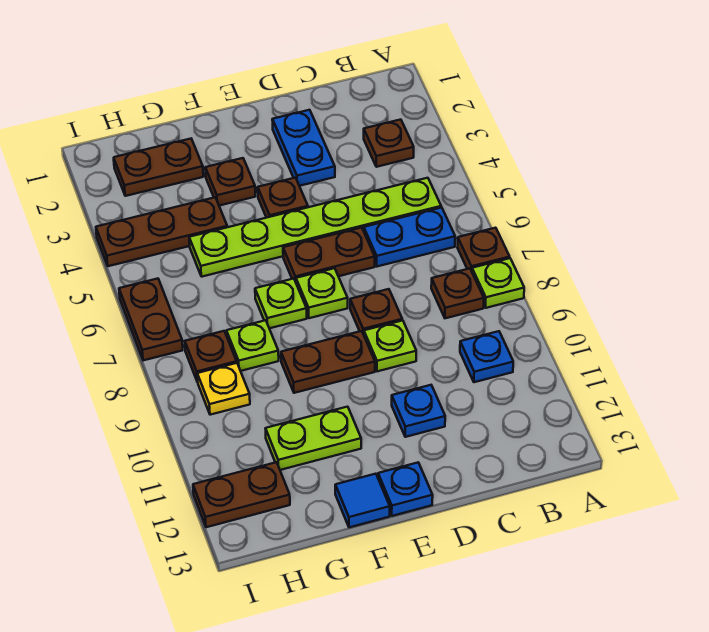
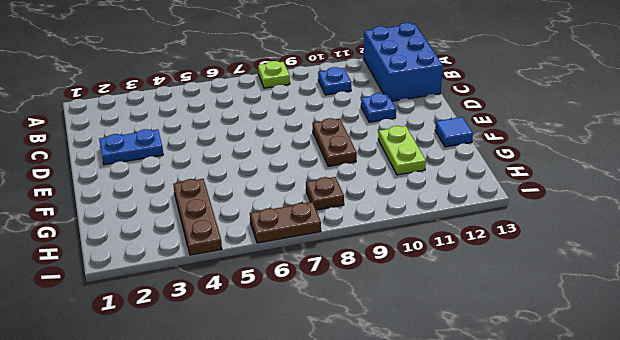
blue 2x3 brick [364,23,443,101] -> none
none -> brown 1x1 plate [457,228,510,271]
none -> brown 1x1 plate [364,120,414,167]
none -> lime 1x6 plate [189,178,441,277]

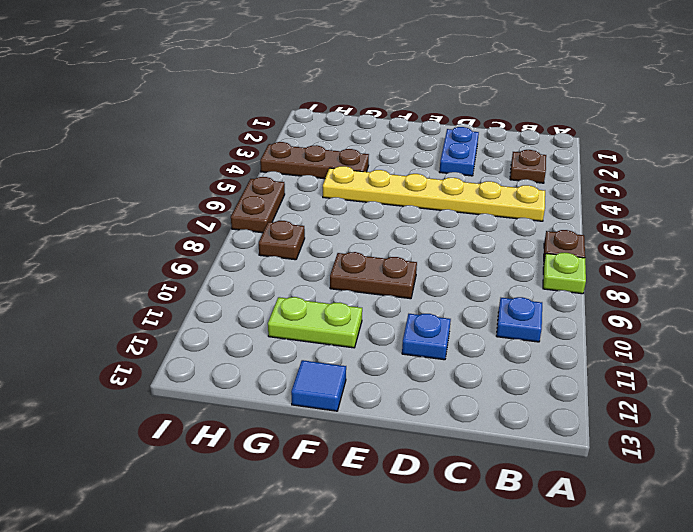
yellow 1x6 plate [323,166,545,221] -> lime 1x6 plate [189,178,441,277]
none -> blue 1x2 plate [364,207,455,267]
none -> brown 1x1 plate [431,268,484,318]
none -> brown 1x2 plate [283,228,375,282]

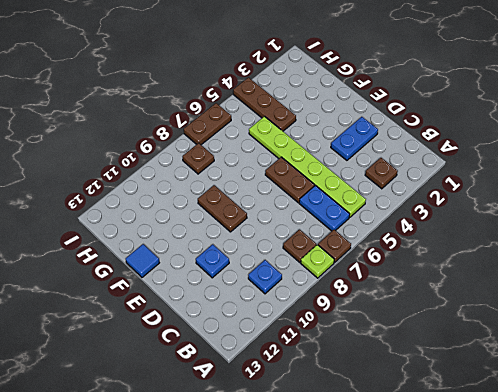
none -> brown 1x1 plate [350,289,402,335]
none -> lime 1x1 plate [364,320,416,371]
none -> brown 1x1 plate [258,178,308,218]

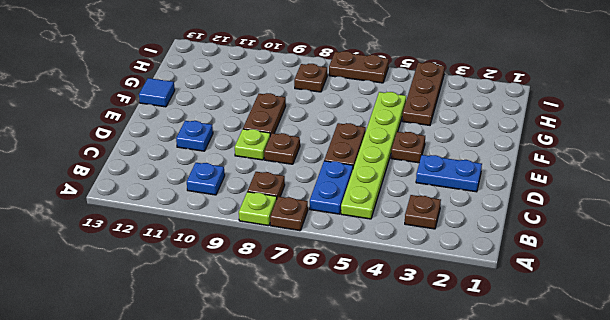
none -> lime 1x1 plate [296,268,348,318]
none -> blue 1x1 plate [378,463,433,516]
none -> brown 1x1 plate [205,158,255,206]

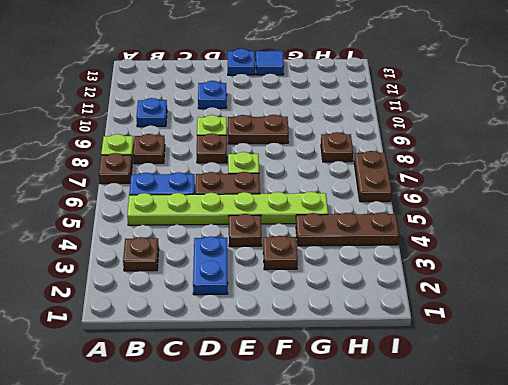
none -> lime 1x1 plate [255,279,307,328]
none -> lime 1x2 plate [265,407,361,470]
none -> brown 1x2 plate [114,139,203,196]

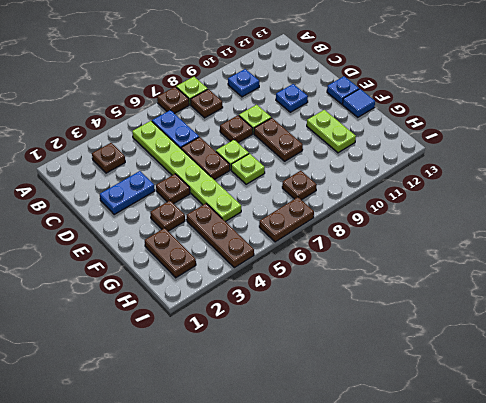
none -> lime 1x1 plate [227,320,279,371]
none -> yellow 1x1 plate [197,363,250,415]
none -> brown 1x2 plate [193,462,290,527]

